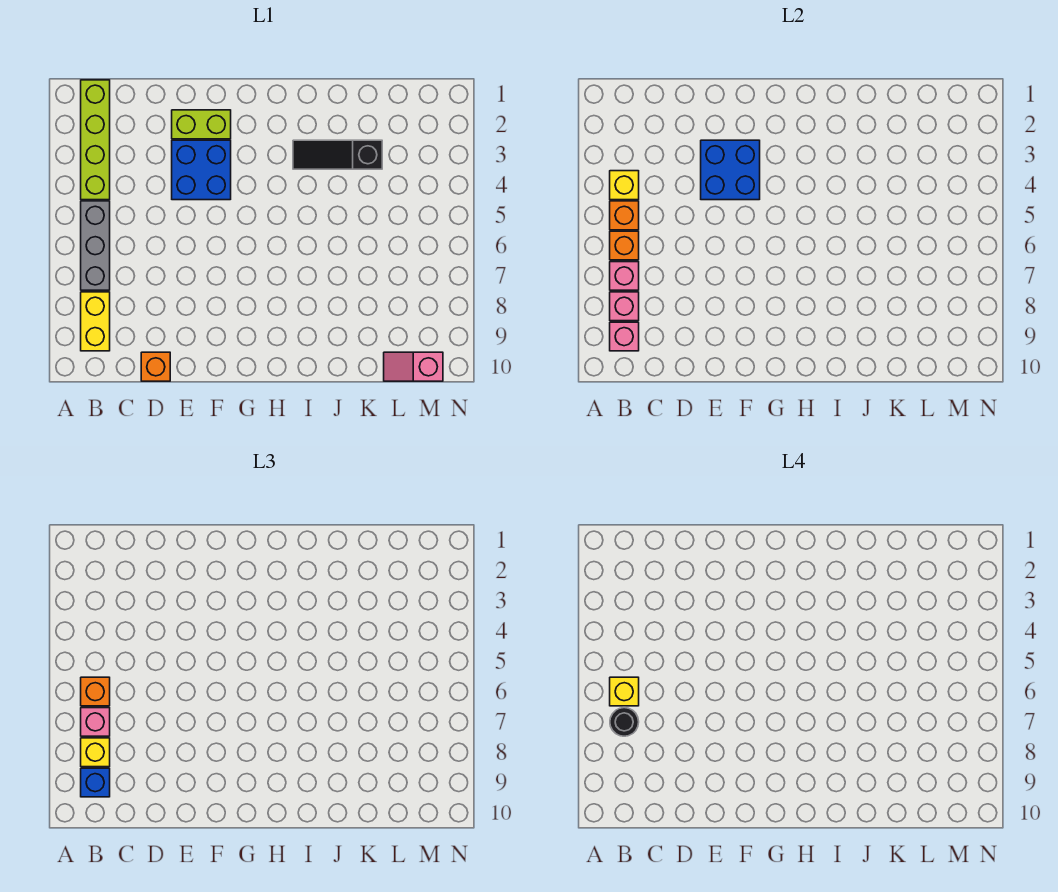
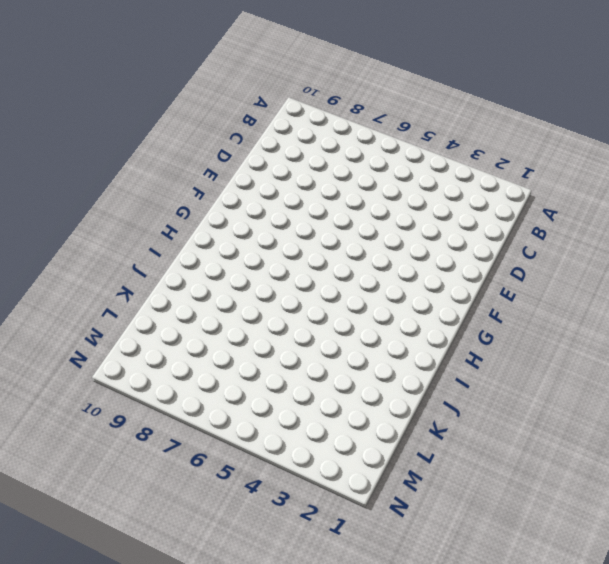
none -> lime 1x4 brick [81,80,110,200]
none -> grey 1x3 brick [81,201,110,290]
none -> yellow 1x2 brick [81,292,110,351]

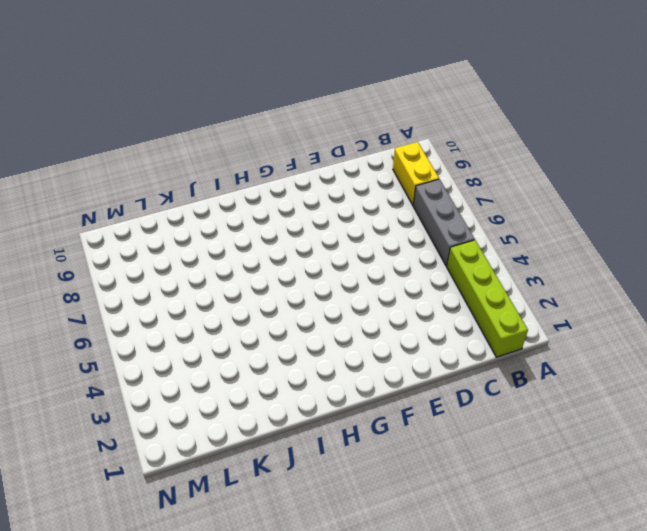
none -> orange 1x1 brick [141,352,170,381]
none -> lime 1x2 brick [172,110,231,139]
none -> blue 2x2 brick [172,140,231,200]

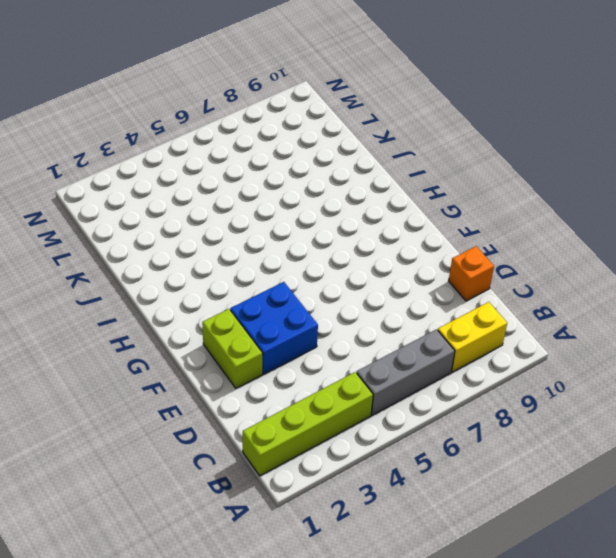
none -> black 1x3 slope [293,140,382,169]
none -> pink 1x2 slope [384,352,443,381]
none -> yellow 1x1 brick [610,171,639,200]

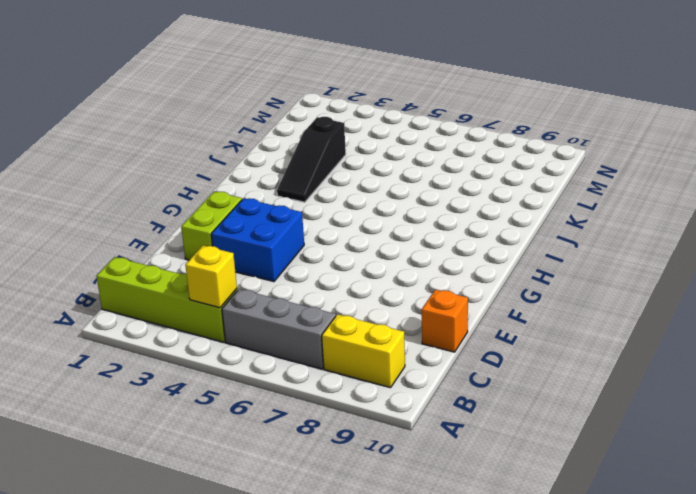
none -> pink 1x2 slope [384,352,443,381]
none -> orange 1x1 brick [610,201,639,230]
none -> orange 1x1 brick [610,231,639,260]

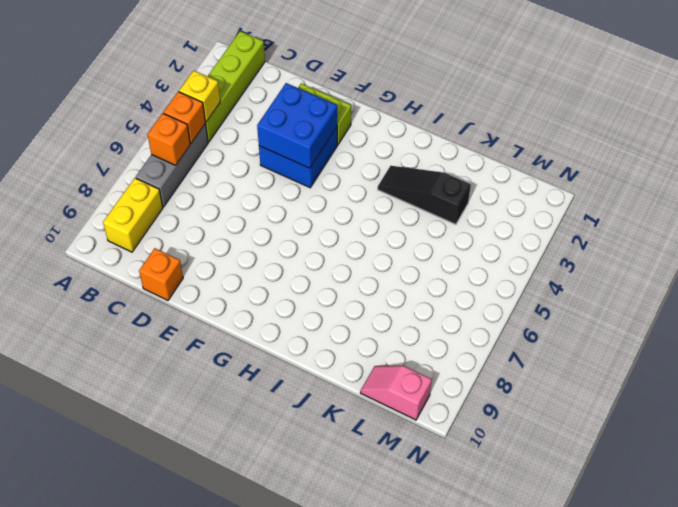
none -> pink 1x1 brick [610,262,639,290]
none -> pink 1x1 brick [610,292,639,321]
none -> pink 1x1 brick [610,322,639,351]

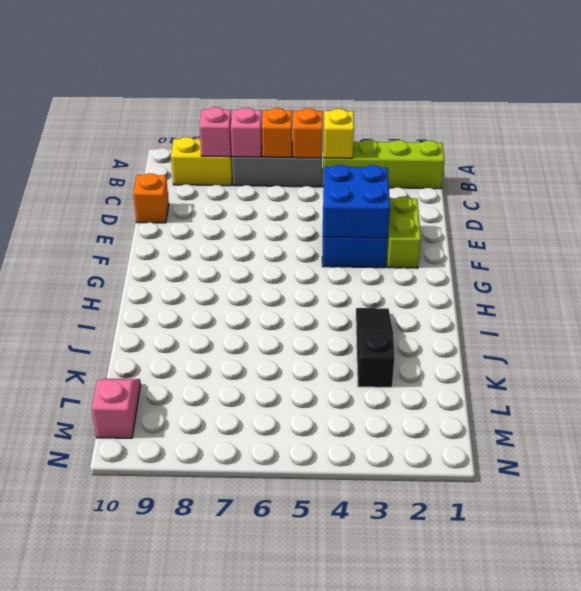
none -> pink 1x1 brick [610,322,639,351]
none -> orange 1x1 brick [81,677,110,706]
none -> pink 1x1 brick [81,708,110,736]

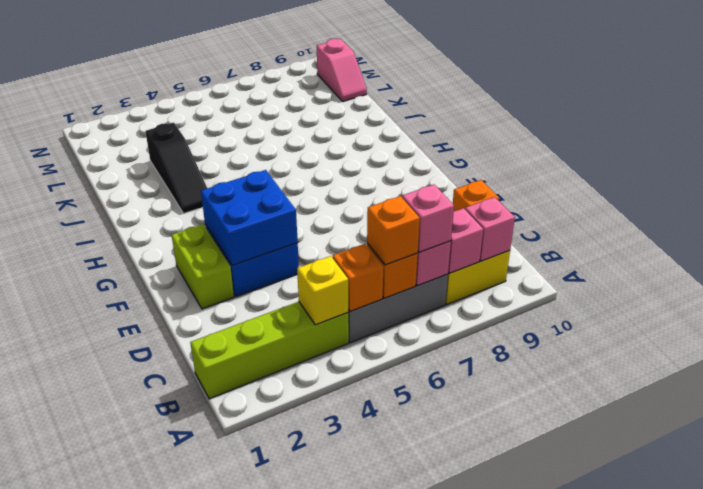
none -> yellow 1x1 brick [81,738,110,767]
none -> blue 1x1 brick [81,768,110,797]
none -> yellow 1x1 brick [610,677,639,706]

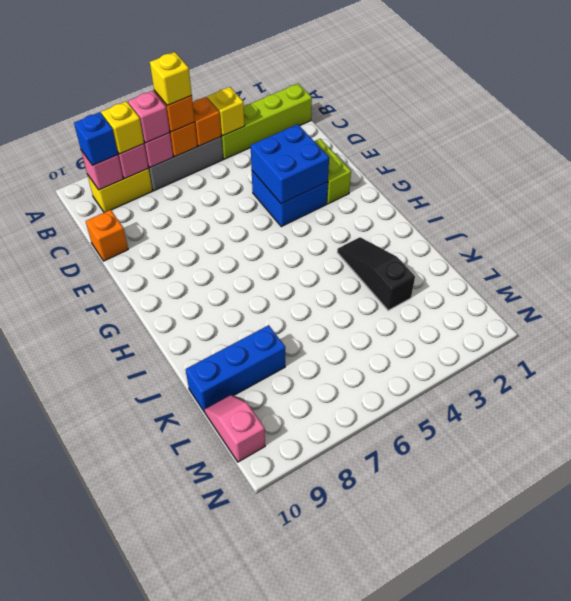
blue 1x3 brick [186,325,285,412] -> none
none -> black 1x1 round brick [610,708,639,736]

